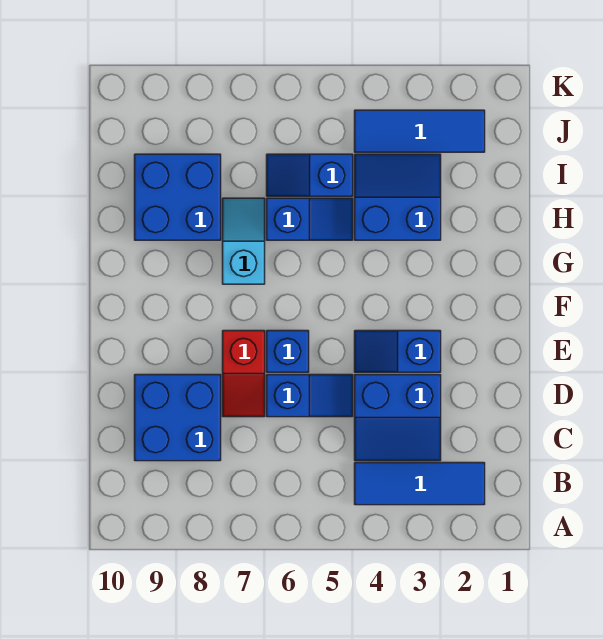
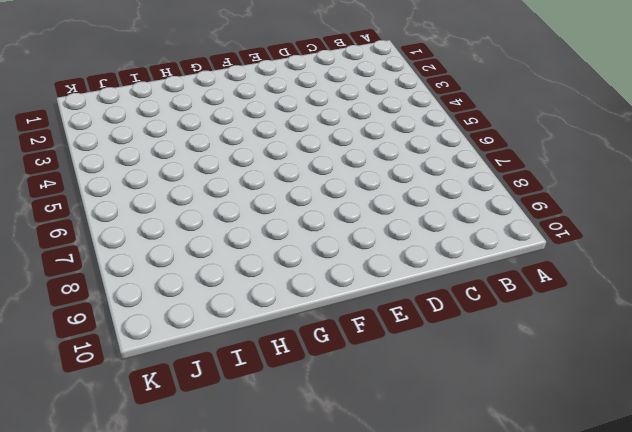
none -> blue 1x3 tile [355,463,485,505]
none -> blue 2x2 slope [355,375,441,461]
none -> blue 2x2 brick [135,375,221,461]

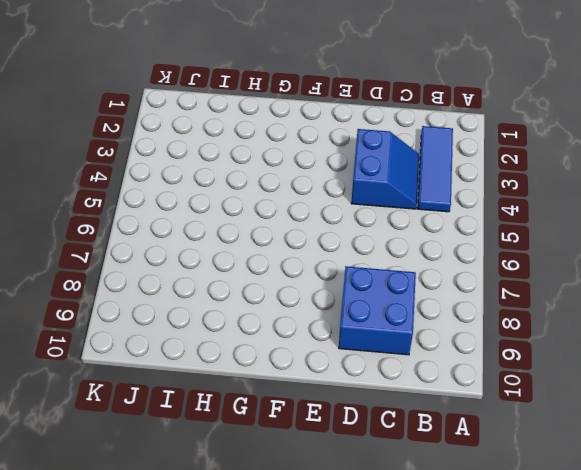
none -> blue 1x2 slope [267,375,353,417]
none -> red 1x2 slope [223,331,265,417]
none -> blue 1x2 slope [355,331,441,372]

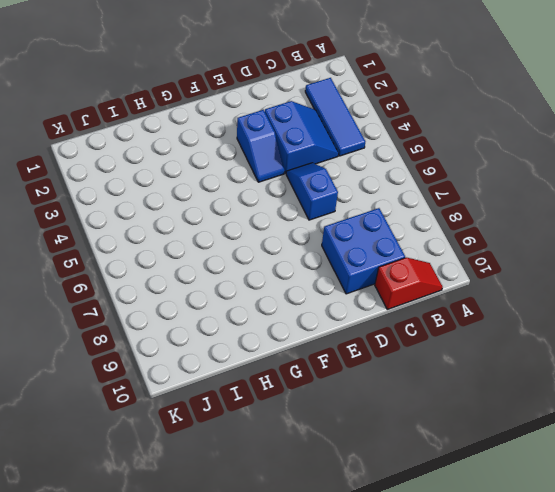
red 1x2 slope [375,258,443,309] -> red 1x2 slope moved to [223,331,265,417]
none -> blue 1x1 brick [267,331,309,372]
none -> cyan 1x2 slope [223,198,265,284]
none -> blue 2x2 slope [355,154,441,240]

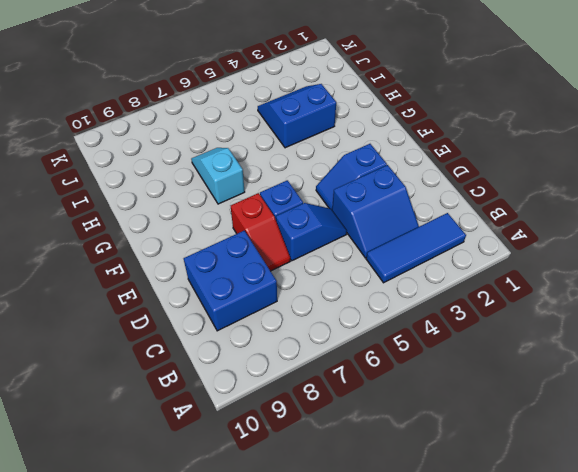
none -> blue 1x2 slope [267,198,353,240]
none -> blue 2x2 brick [135,154,221,240]
none -> blue 1x2 slope [267,154,353,196]

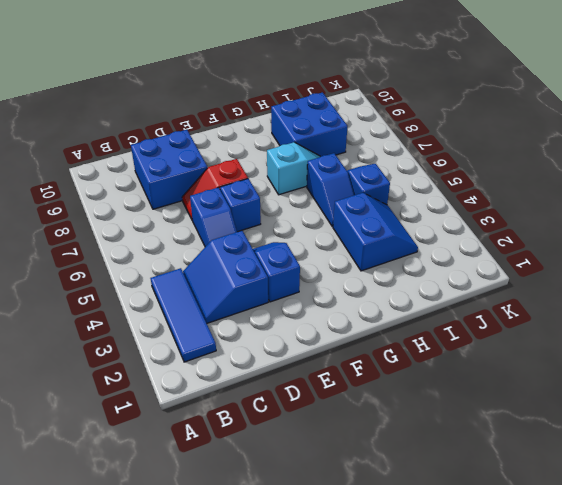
none -> blue 1x3 tile [355,110,485,152]

